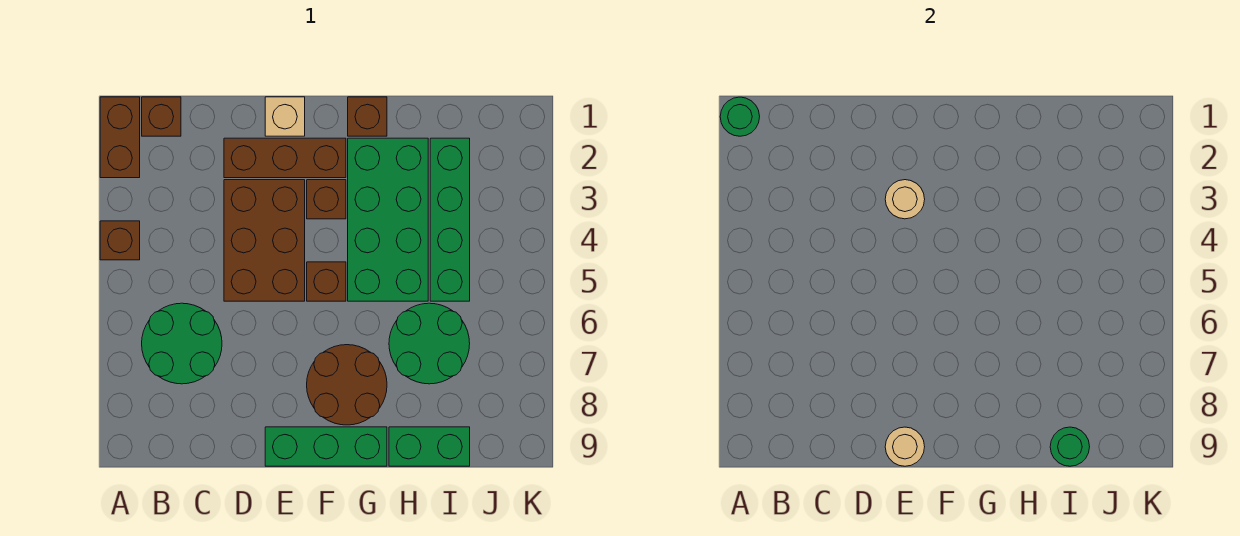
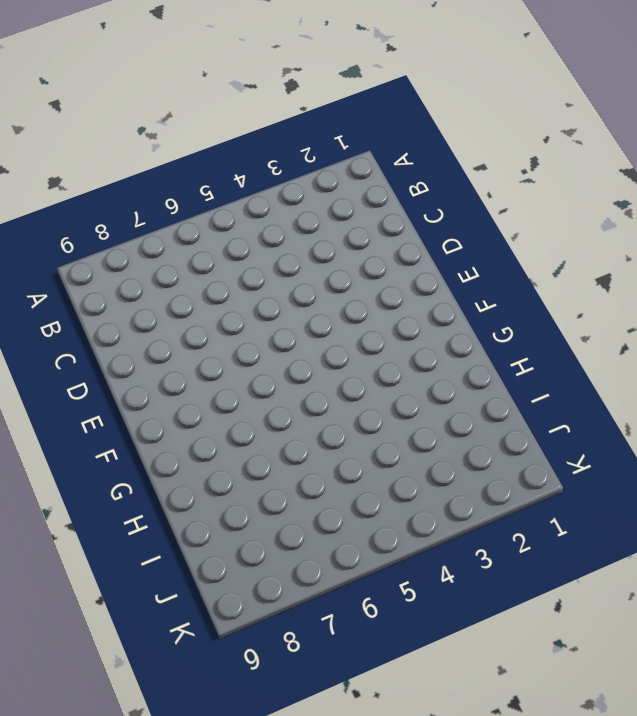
none -> brown 1x2 brick [100,97,140,178]
none -> brown 1x1 brick [100,221,140,260]
none -> brown 1x1 brick [142,97,181,136]

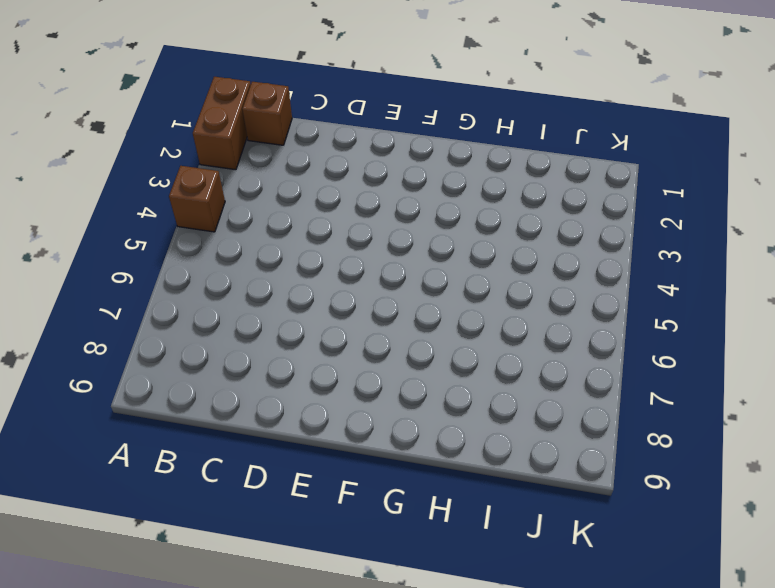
none -> green 2x2 round brick [142,303,222,384]
none -> brown 1x3 brick [224,138,346,178]
none -> brown 2x3 brick [224,180,305,301]

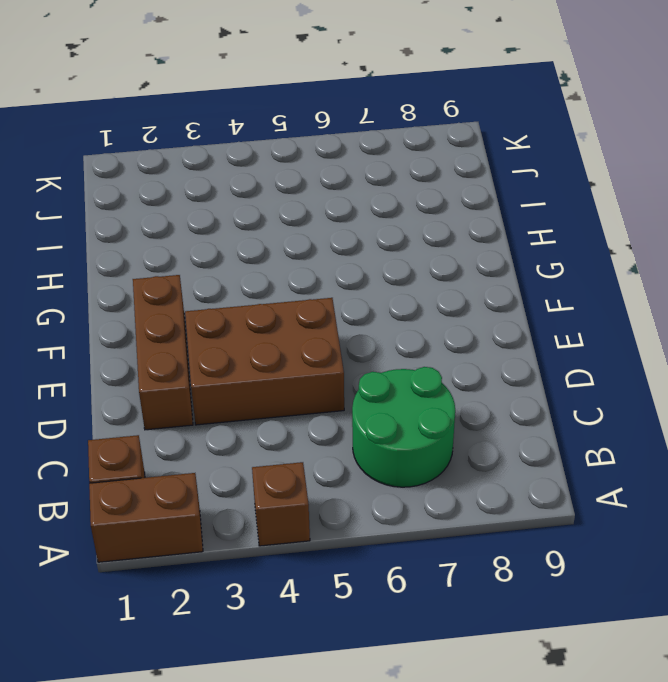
none -> tan 1x1 brick [265,97,305,136]
none -> green 1x3 brick [265,427,387,466]
none -> brown 1x1 brick [307,180,346,219]

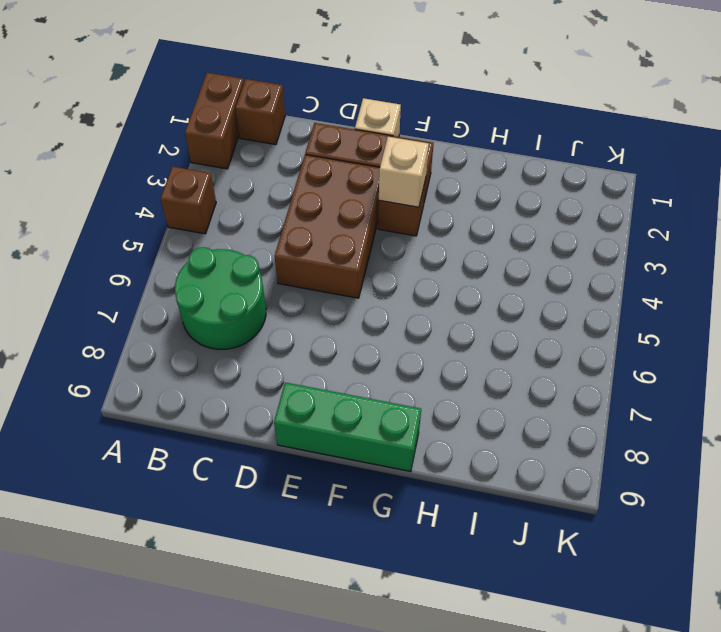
tan 1x1 brick [379,137,429,207] -> none
none -> brown 1x1 brick [307,262,346,301]
none -> brown 2x2 round brick [307,345,387,425]
none -> brown 1x1 brick [348,97,387,136]

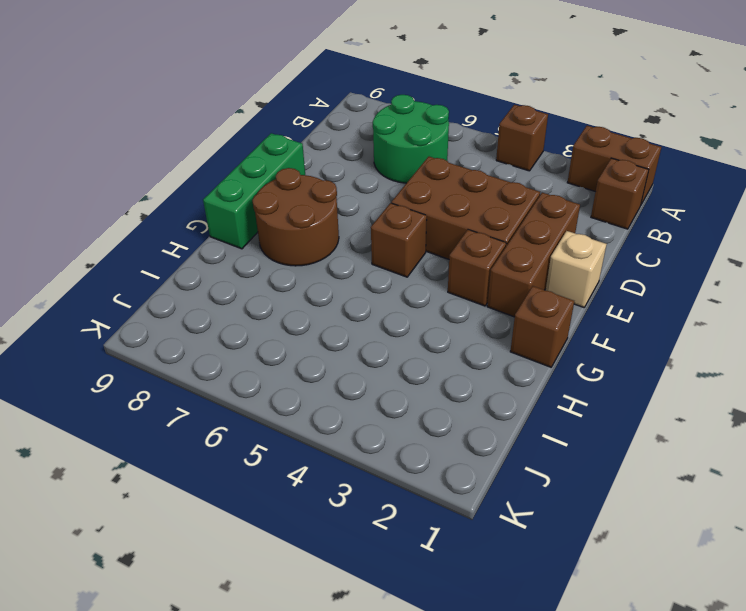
none -> green 2x4 brick [348,138,428,301]
none -> green 2x2 round brick [389,303,470,384]
none -> green 1x2 brick [389,427,470,466]

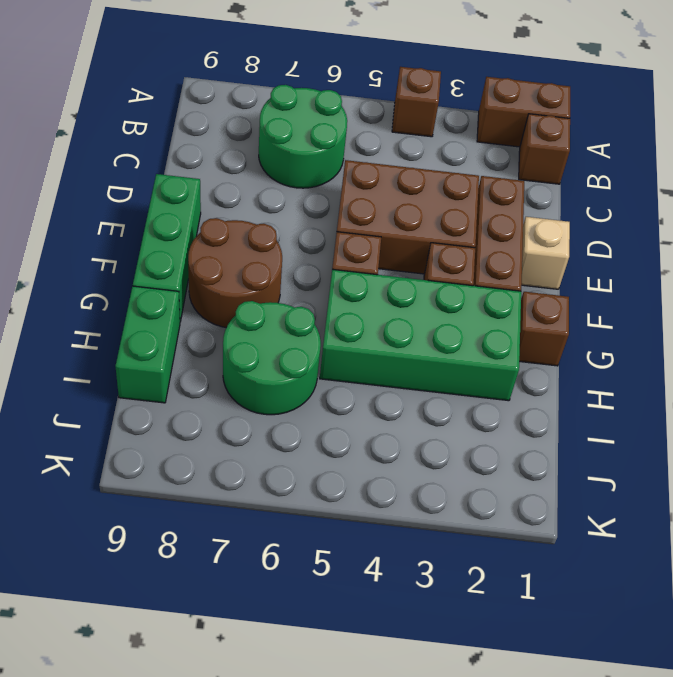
none -> green 1x4 brick [430,138,470,301]
none -> green 1x1 round brick [720,97,760,136]
none -> tan 1x1 round brick [885,180,925,219]

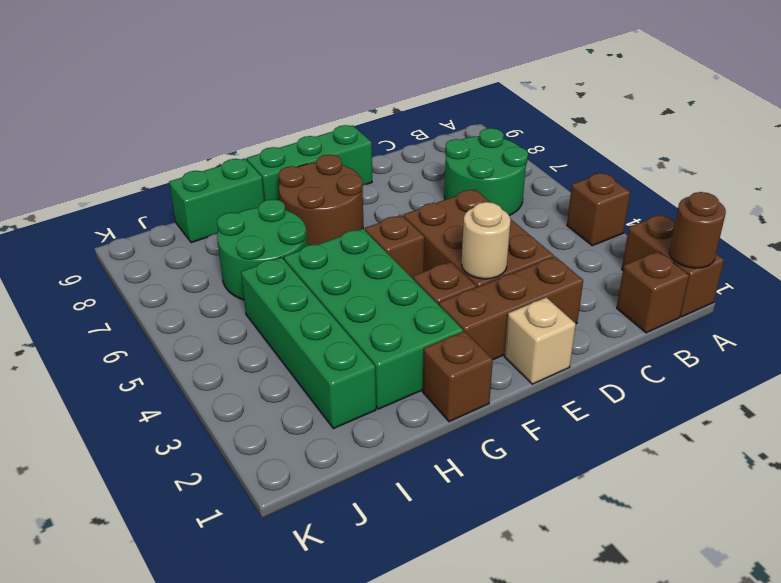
brown 1x1 round brick [669,192,726,268] -> green 1x1 round brick [720,97,760,136]
none -> tan 1x1 round brick [885,427,925,466]
none -> green 1x1 round brick [1050,427,1090,466]

